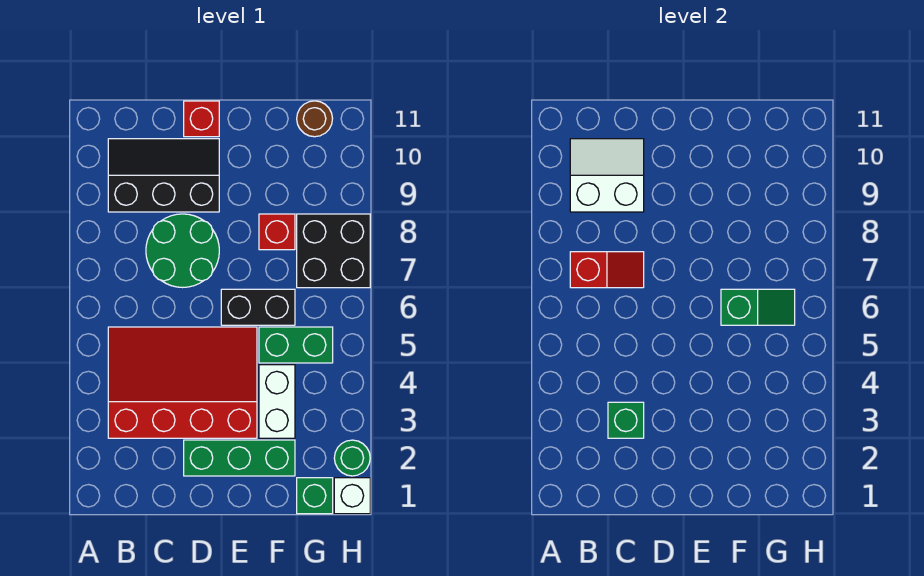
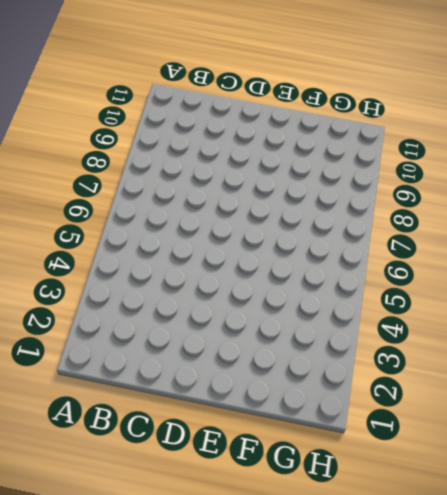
none -> red 3x4 slope [108,327,257,438]
none -> black 2x3 slope [108,139,219,212]
none -> green 2x2 round brick [146,214,219,288]

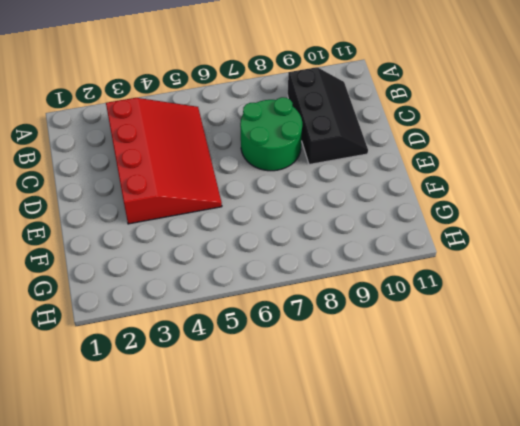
none -> green 1x3 brick [184,440,295,476]
none -> red 1x1 brick [184,101,219,137]
none -> black 1x2 brick [221,289,295,325]

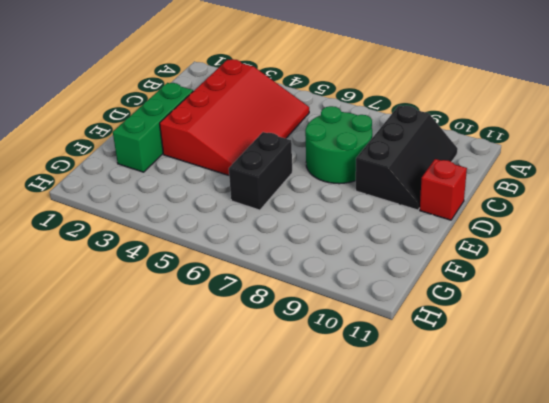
none -> white 1x2 brick [259,365,295,438]
none -> green 1x2 brick [259,327,333,363]
none -> red 1x1 brick [259,214,295,250]

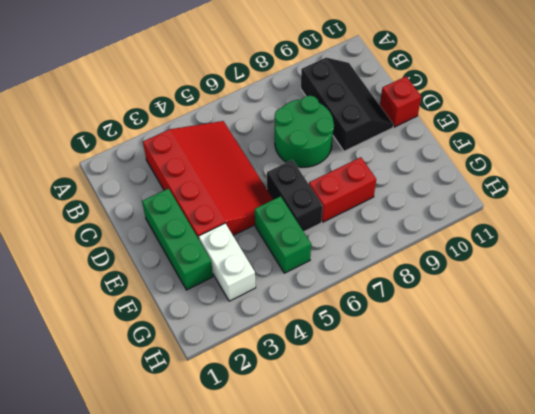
white 1x2 brick [199,223,256,301] -> white 1x2 brick turned to [259,365,295,438]
red 1x2 brick [309,157,376,222] -> red 1x1 brick [259,214,295,250]
none -> green 1x1 brick [297,478,333,514]
none -> black 2x2 brick [297,214,370,288]
none -> brown 1x1 round brick [297,101,333,137]

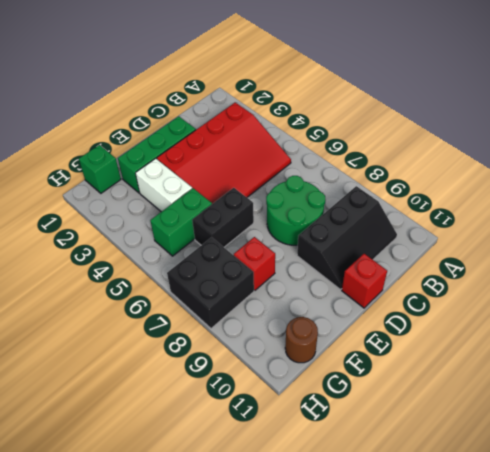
none -> white 1x1 brick [334,478,370,514]
none -> green 1x1 round brick [334,440,370,476]
none -> red 1x2 slope [570,252,644,288]

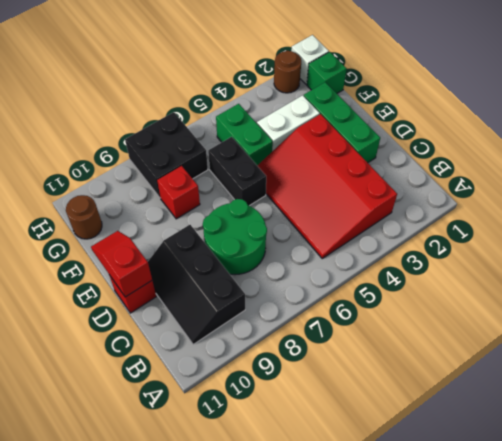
red 1x2 slope [91,231,152,297] -> red 1x2 slope moved to [570,252,644,288]
brown 1x1 round brick [274,51,301,93] -> green 1x1 round brick [334,440,370,476]
none -> white 2x2 slope [570,139,644,212]
none -> green 1x1 brick [608,402,644,438]
none -> green 1x2 slope [721,289,795,325]

